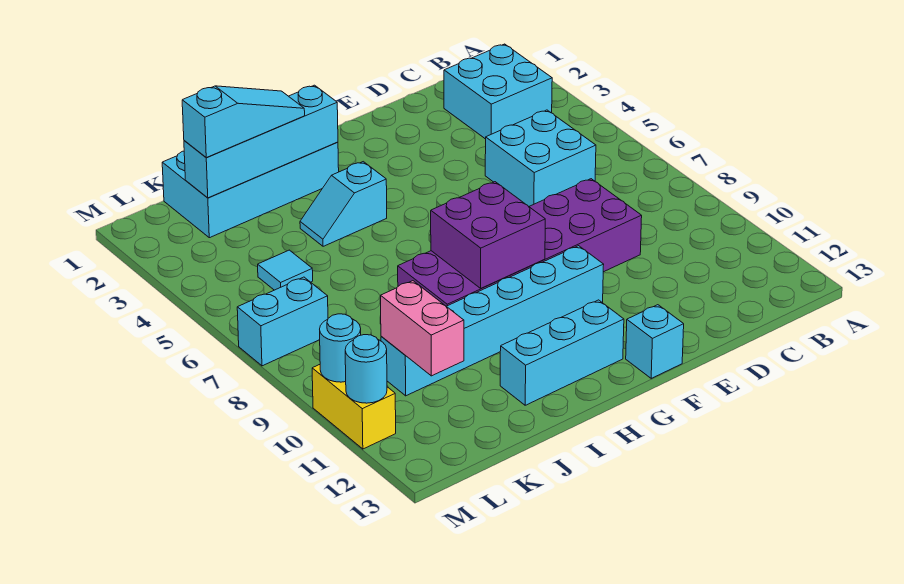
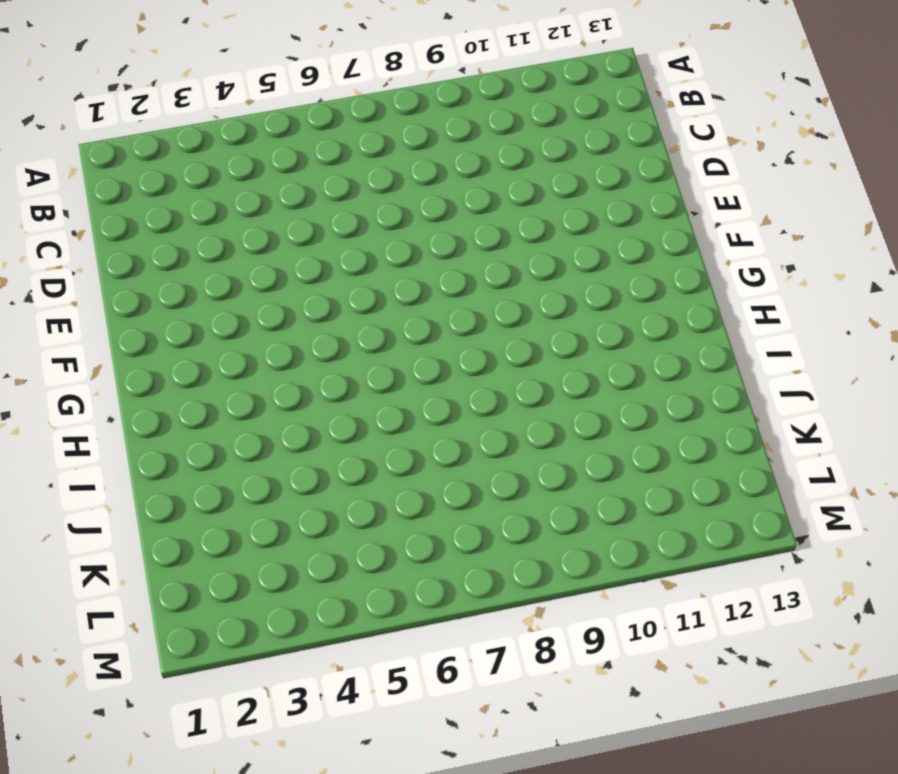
none -> cyan 2x2 brick [444,44,552,139]
none -> cyan 2x2 brick [485,110,596,206]
none -> purple 2x6 brick [398,179,642,306]

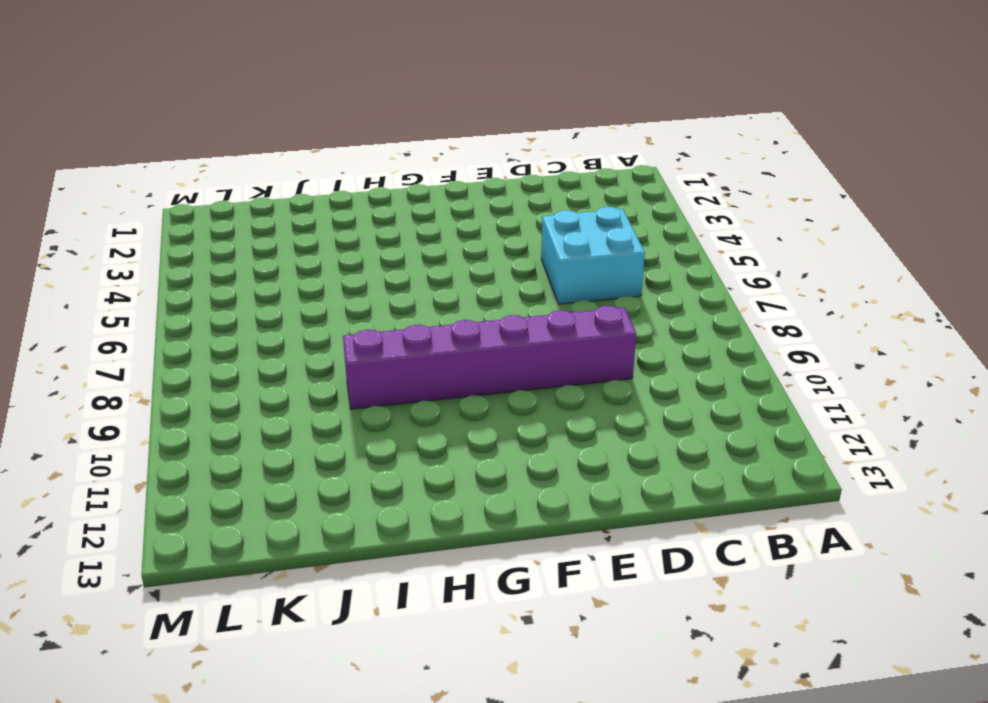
purple 1x6 brick [343,306,636,409] -> purple 2x6 brick [398,179,642,306]
none -> cyan 2x2 brick [444,44,552,139]
none -> cyan 1x6 brick [381,246,604,396]
none -> cyan 1x1 brick [626,305,684,378]

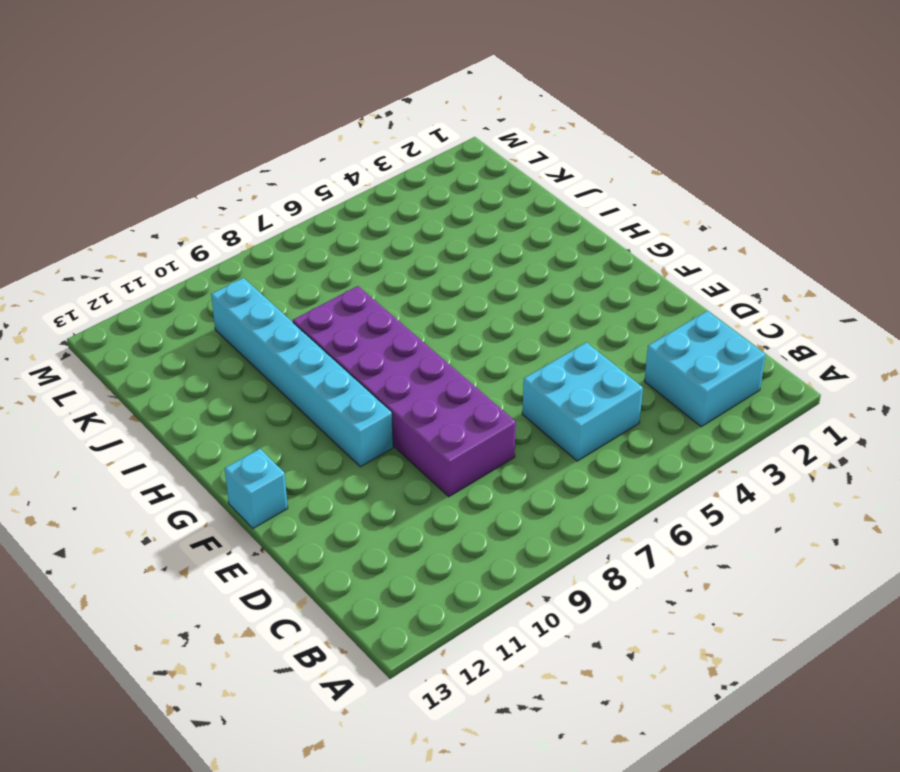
none -> cyan 1x3 brick [500,300,624,405]
none -> cyan 2x4 brick [162,142,339,238]
none -> cyan 1x2 slope [300,162,387,246]

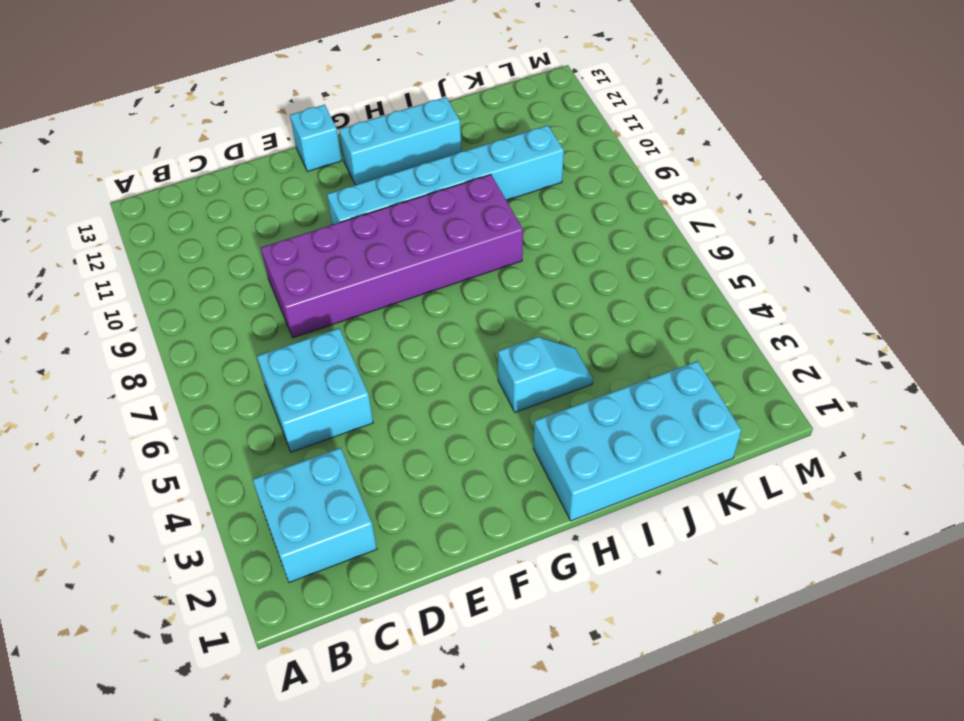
none -> cyan 1x1 tile [258,250,313,290]
none -> cyan 1x2 brick [237,277,328,366]
none -> yellow 1x2 brick [312,365,396,449]

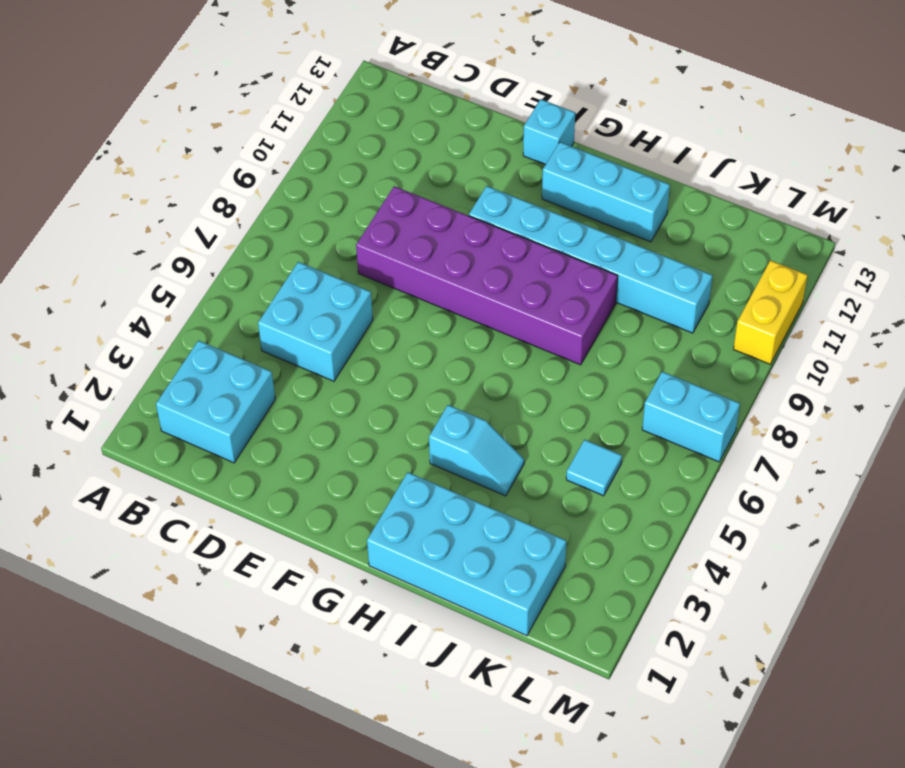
none -> purple 2x2 brick [431,182,545,288]
none -> cyan 1x4 brick [184,85,338,198]
none -> pink 1x2 brick [381,281,464,376]

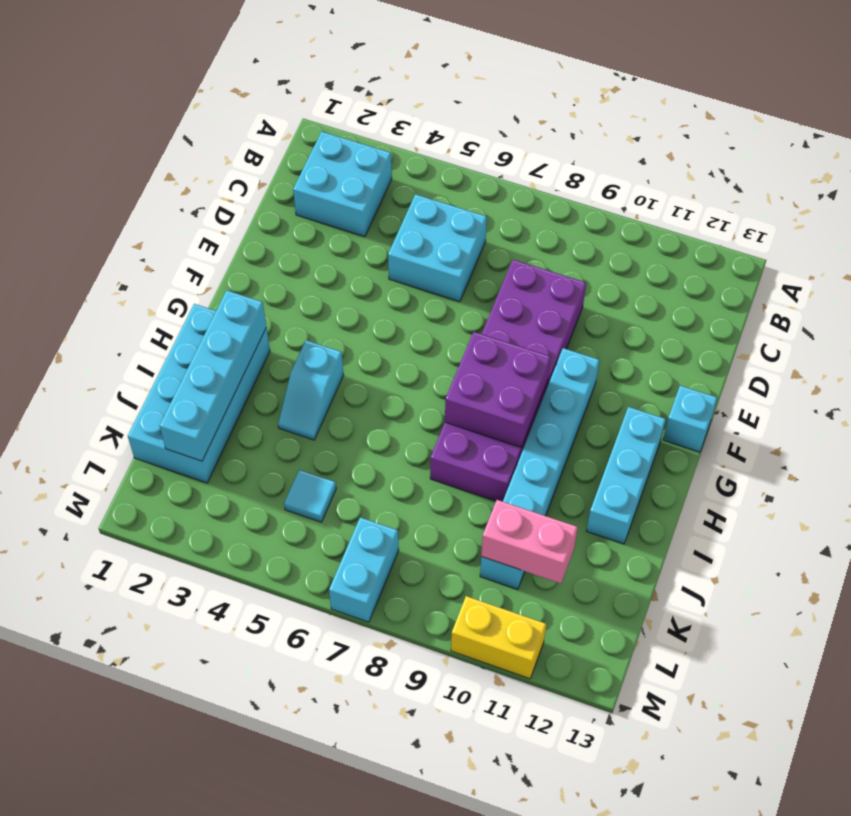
none -> cyan 1x1 round brick [320,314,361,382]
none -> cyan 1x1 round brick [345,335,387,403]
none -> cyan 1x3 slope [182,86,305,158]

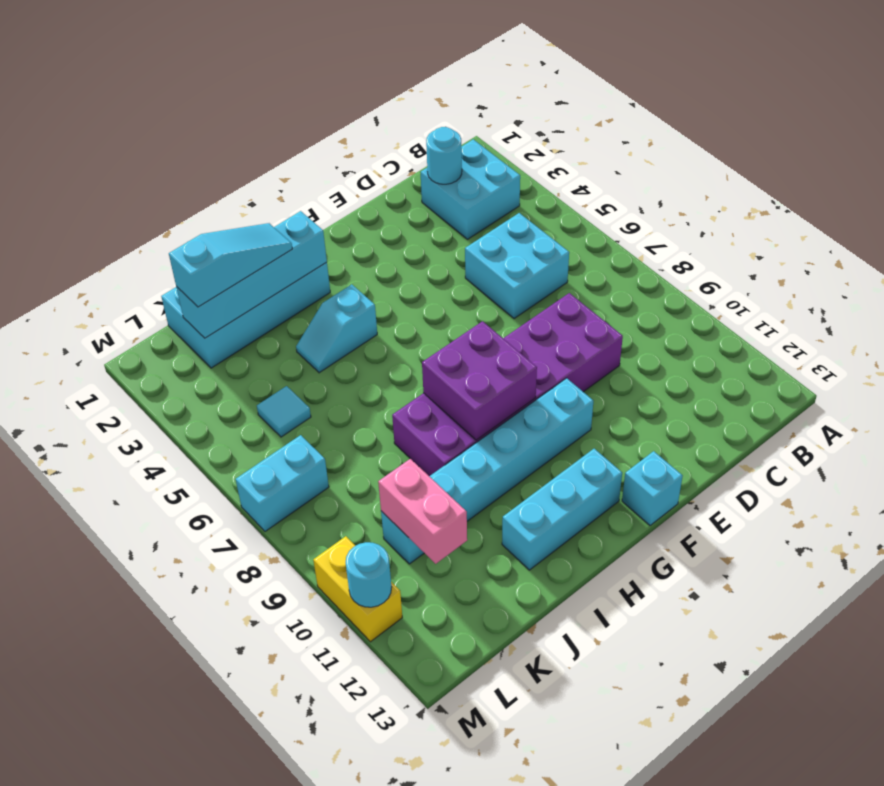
cyan 1x1 round brick [426,127,462,184] -> cyan 1x1 round brick moved to [320,314,361,382]

